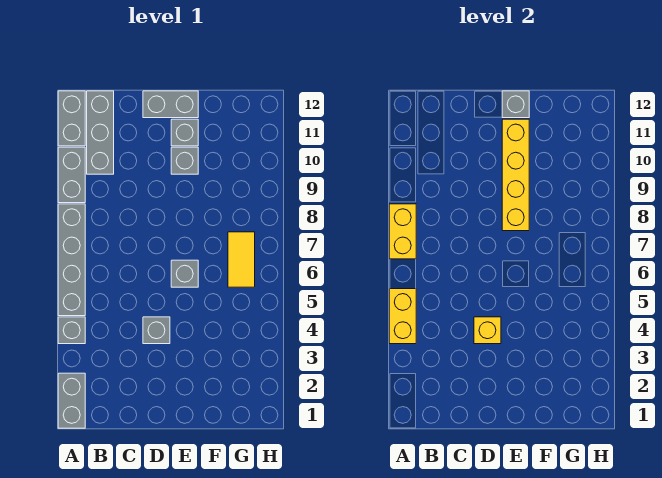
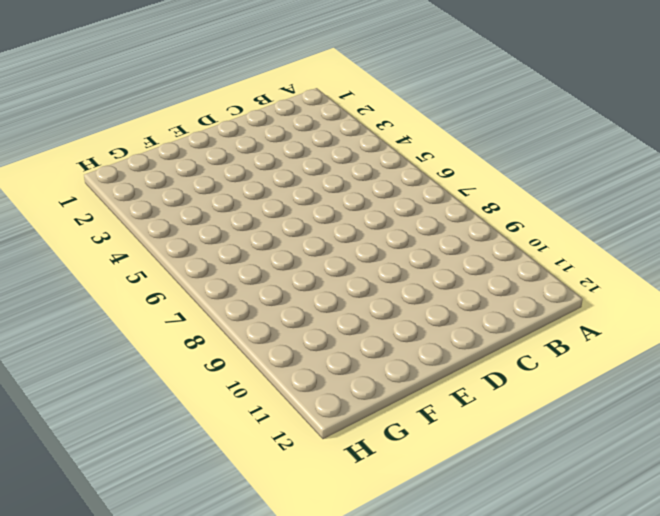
none -> grey 1x2 brick [58,373,85,428]
none -> grey 1x1 brick [58,317,85,344]
none -> grey 1x4 brick [58,204,85,316]

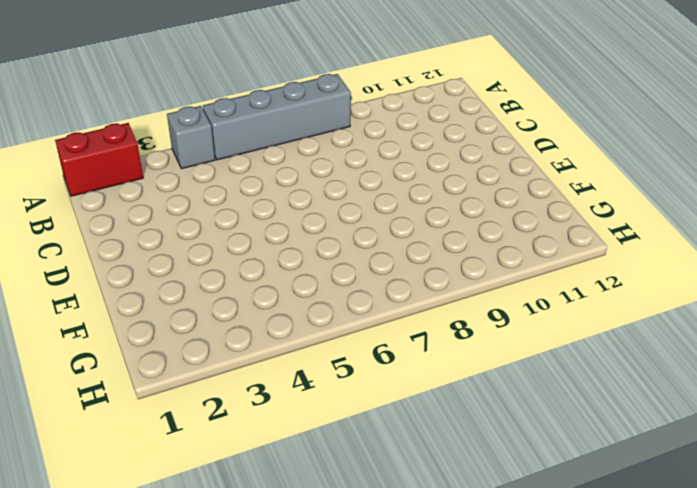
red 1x2 brick [55,123,143,196] -> grey 1x2 brick [58,373,85,428]
none -> grey 1x2 brick [58,147,85,203]
none -> grey 1x2 brick [58,91,85,146]
none -> grey 1x3 brick [87,91,114,174]

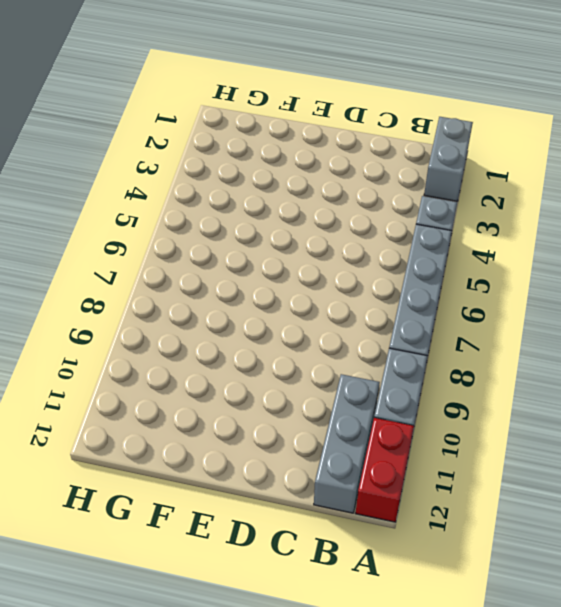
red 1x2 brick [356,418,414,522] -> grey 1x2 brick [58,91,85,146]
none -> grey 1x1 brick [143,317,170,344]
none -> grey 1x2 brick [143,91,198,118]
none -> grey 1x1 brick [171,260,198,287]

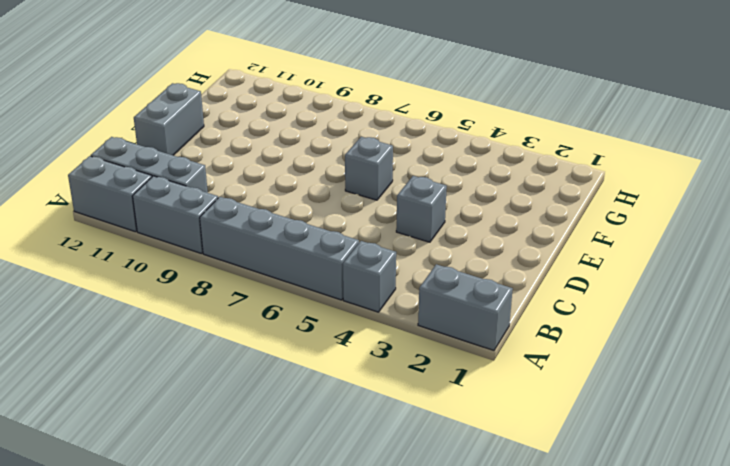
none -> grey 1x1 brick [171,147,198,174]
none -> grey 1x1 brick [171,119,198,146]
none -> yellow 1x2 tile [228,232,255,287]

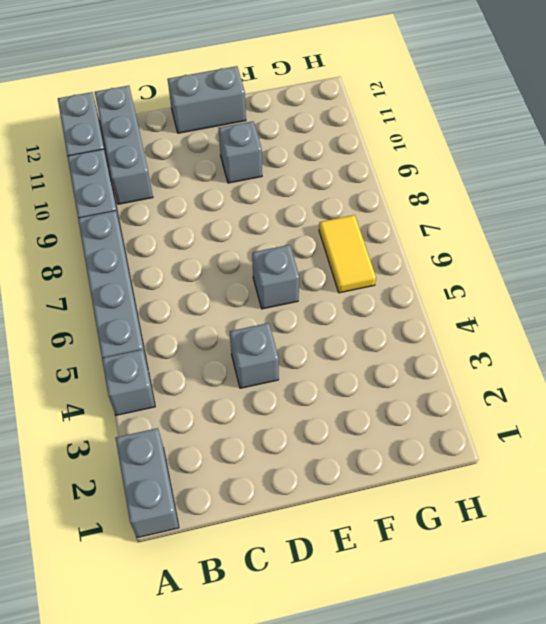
none -> grey 1x1 brick [171,119,198,146]
none -> yellow 1x2 brick [389,289,416,344]
none -> yellow 1x2 brick [389,204,416,259]

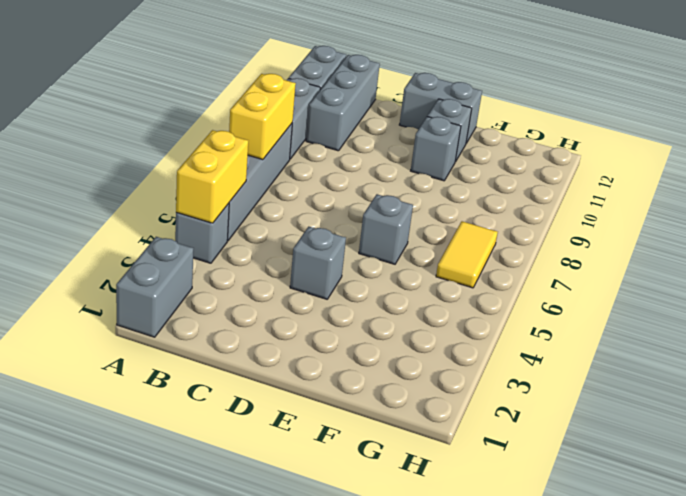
none -> yellow 1x1 brick [474,317,501,344]
none -> yellow 1x4 brick [502,119,529,231]
none -> grey 1x1 brick [502,91,529,118]

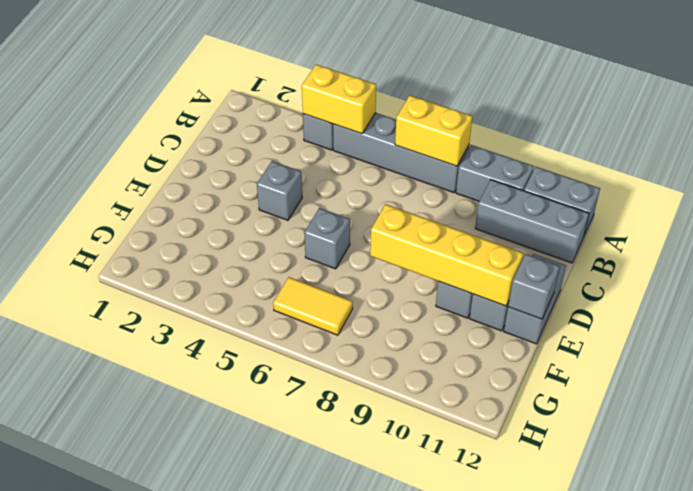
none -> grey 1x2 brick [58,373,85,428]
none -> yellow 1x1 brick [474,317,501,344]

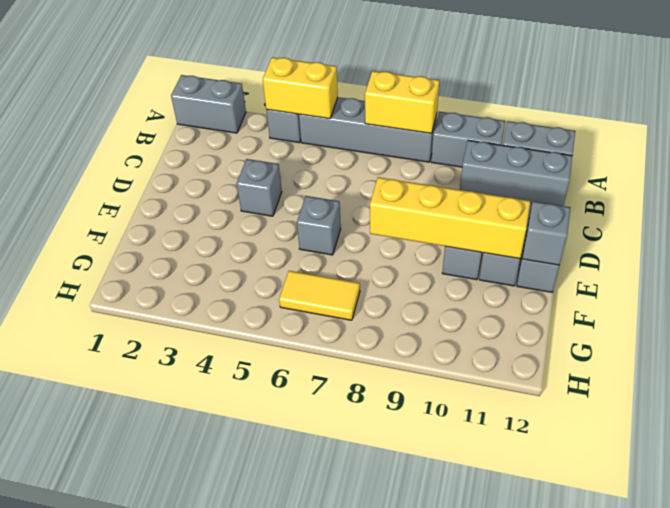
none -> yellow 1x1 brick [474,317,501,344]

